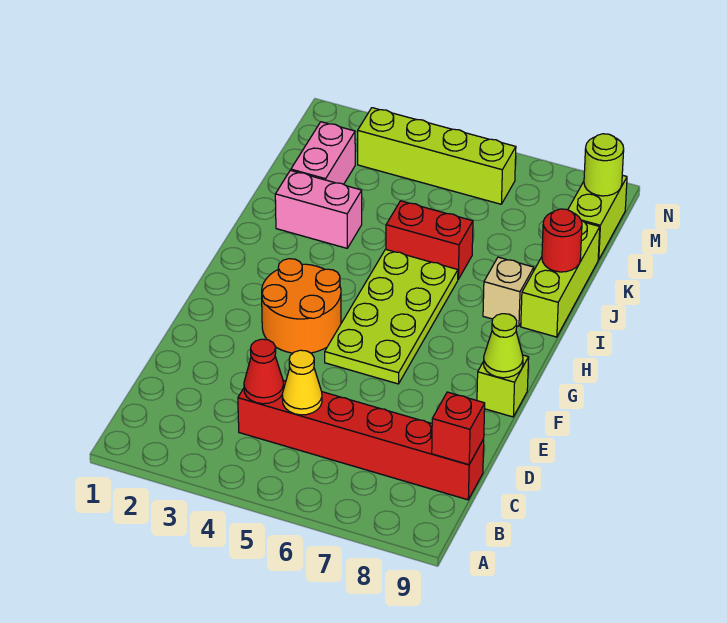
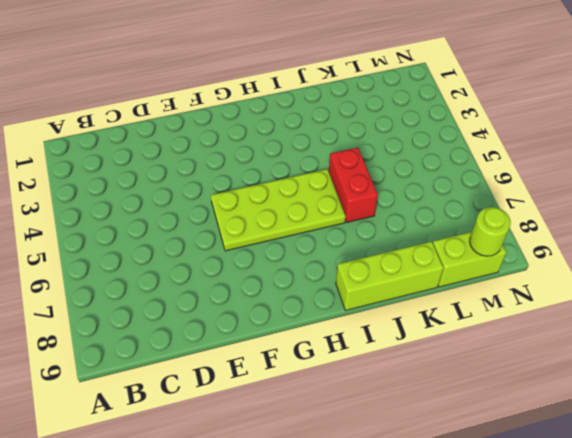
none -> red 1x6 brick [238,381,484,500]
none -> orange 2x2 round brick [262,259,341,353]
none -> lime 1x1 brick [477,355,529,417]

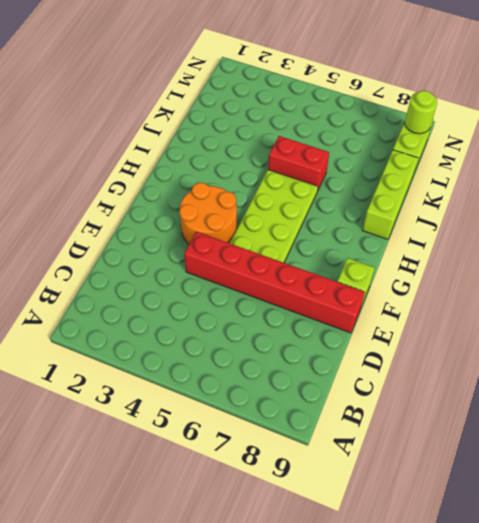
red 1x6 brick [184,232,365,333] -> red 1x6 brick moved to [238,381,484,500]
none -> tan 1x1 brick [483,257,534,326]
none -> pink 1x2 brick [275,170,362,248]
none -> pink 1x2 brick [291,122,355,184]

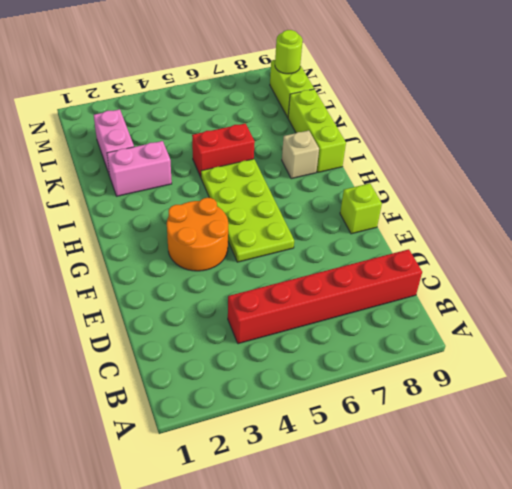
none -> lime 1x4 brick [358,108,516,204]
none -> red 1x1 cone [244,339,284,404]
none -> yellow 1x1 cone [282,350,322,415]

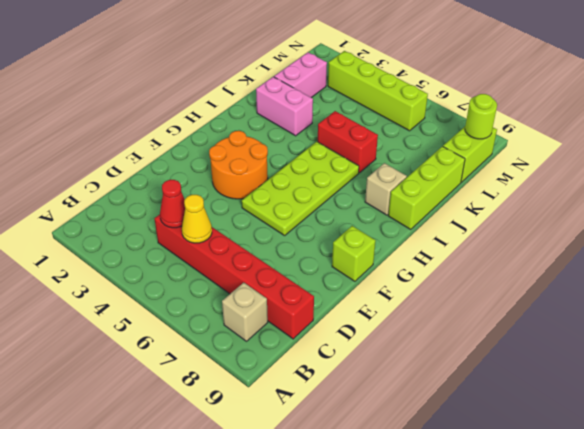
tan 1x1 brick [222,283,268,341] -> none
none -> red 1x1 brick [432,392,485,465]
none -> lime 1x1 cone [483,314,523,378]
none -> red 1x1 round brick [542,209,582,272]

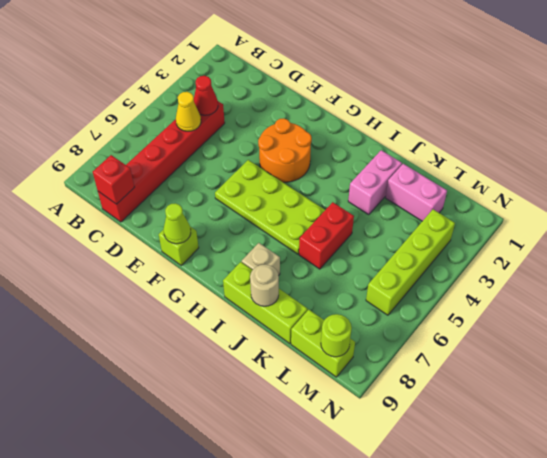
tan 1x1 round brick [250,265,279,306] -> red 1x1 round brick [542,209,582,272]

